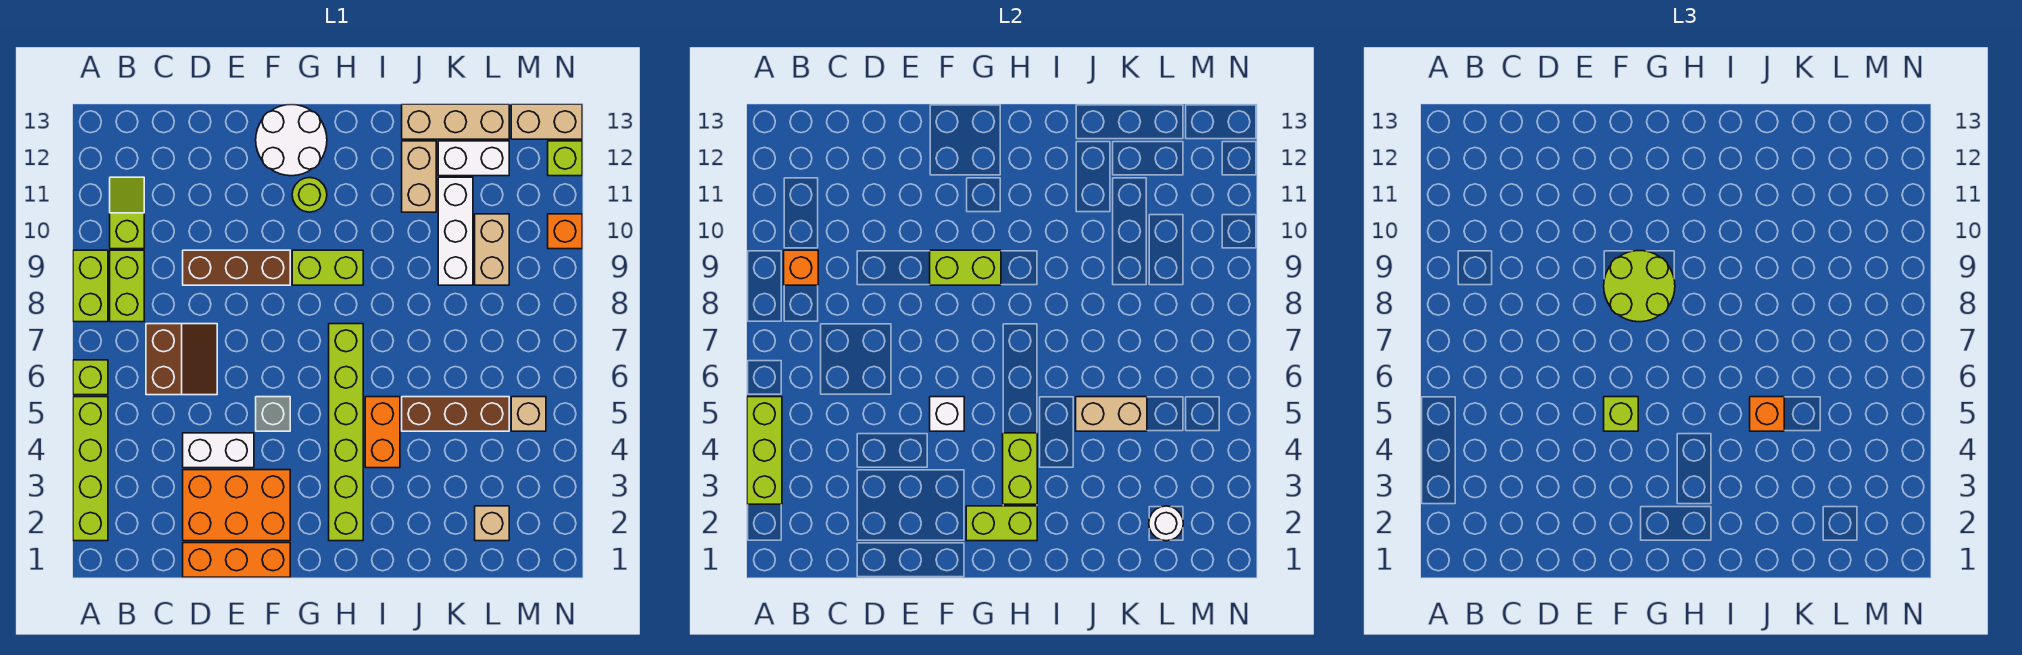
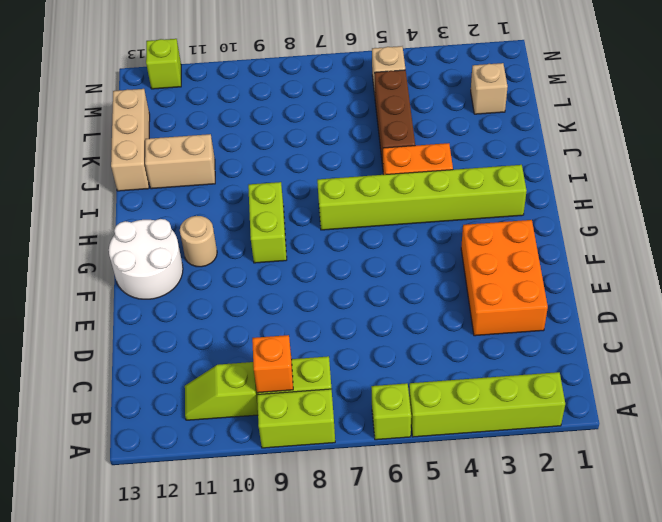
tan 1x1 round brick [180,216,217,267] -> lime 1x1 round brick [292,178,327,212]
none -> brown 2x2 slope [146,324,217,395]
none -> orange 1x3 brick [183,543,290,577]
none -> white 1x2 brick [183,433,254,468]
none -> brown 1x3 brick [183,250,290,285]

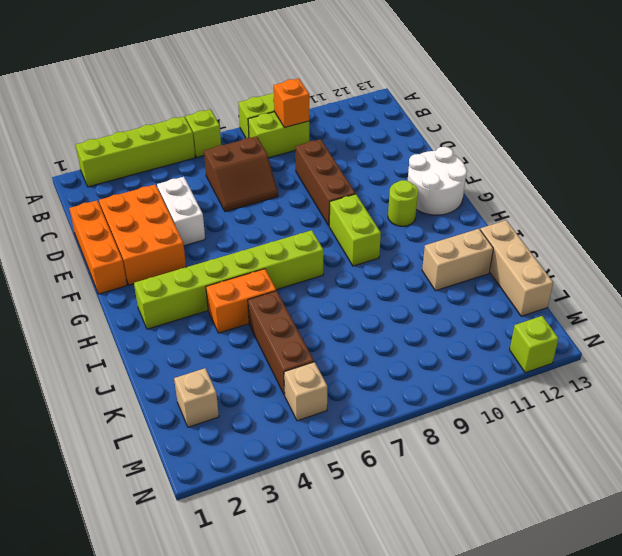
none -> lime 1x2 slope [110,177,144,249]
none -> grey 1x1 brick [256,397,290,431]
none -> white 1x3 brick [438,177,473,285]
none -> white 1x2 brick [438,141,509,176]

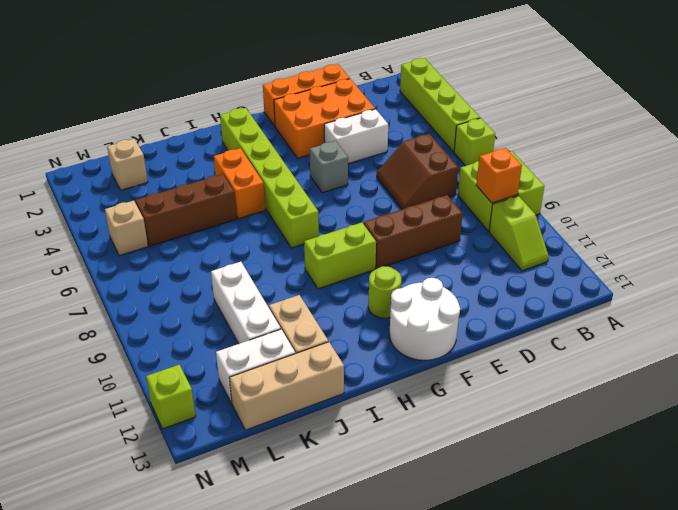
none -> tan 1x2 brick [475,214,509,285]
none -> tan 1x2 brick [511,104,582,139]
none -> orange 1x1 brick [548,214,582,249]
none -> lime 1x3 brick [747,397,782,504]

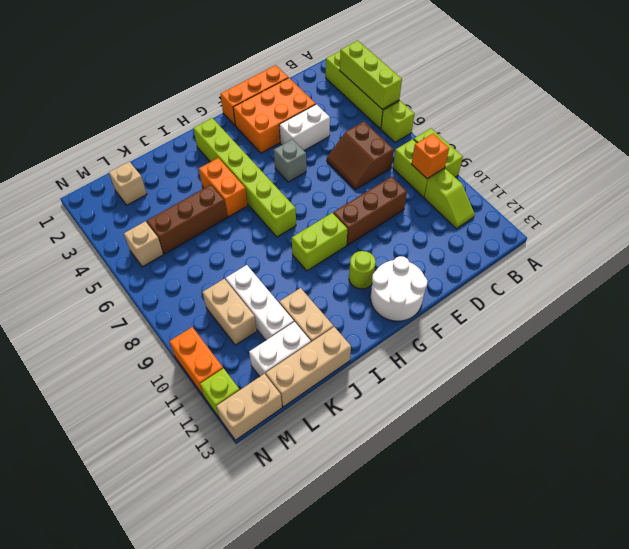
orange 1x2 brick [169,327,223,396] -> orange 1x1 brick [548,214,582,249]
none -> white 1x1 brick [930,397,964,431]
none -> lime 1x2 brick [930,250,1001,285]
none -> lime 1x2 brick [966,506,1037,541]
none -> lime 1x2 brick [1003,433,1037,504]

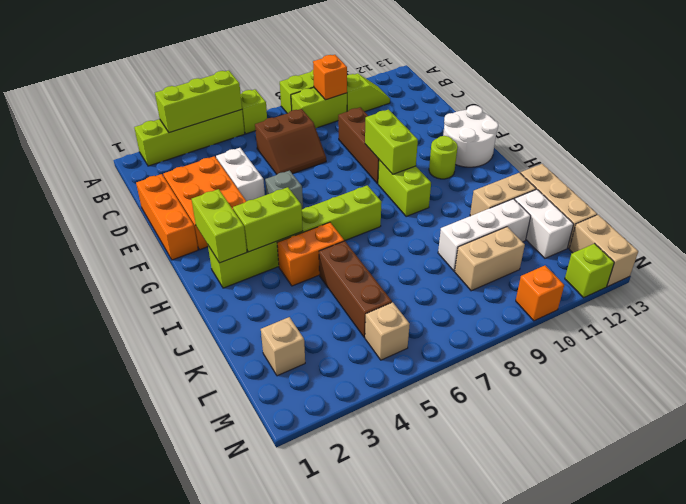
none -> white 1x1 brick [930,397,964,431]
none -> tan 1x2 brick [1076,397,1147,431]
none -> white 1x1 round brick [1149,506,1183,541]
none -> lime 1x1 brick [1604,397,1638,431]

